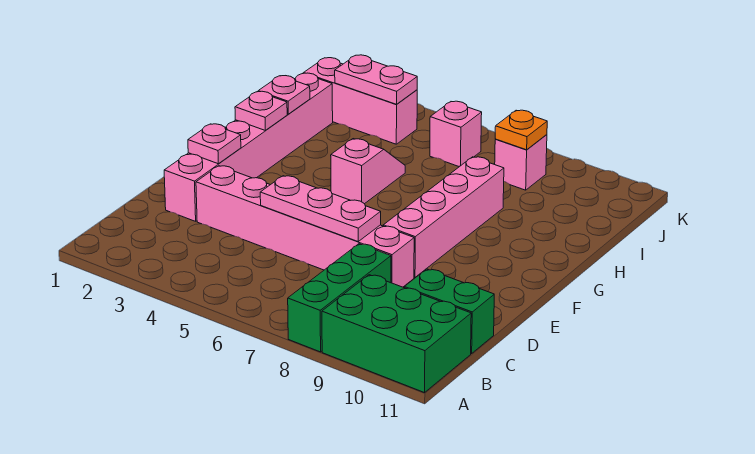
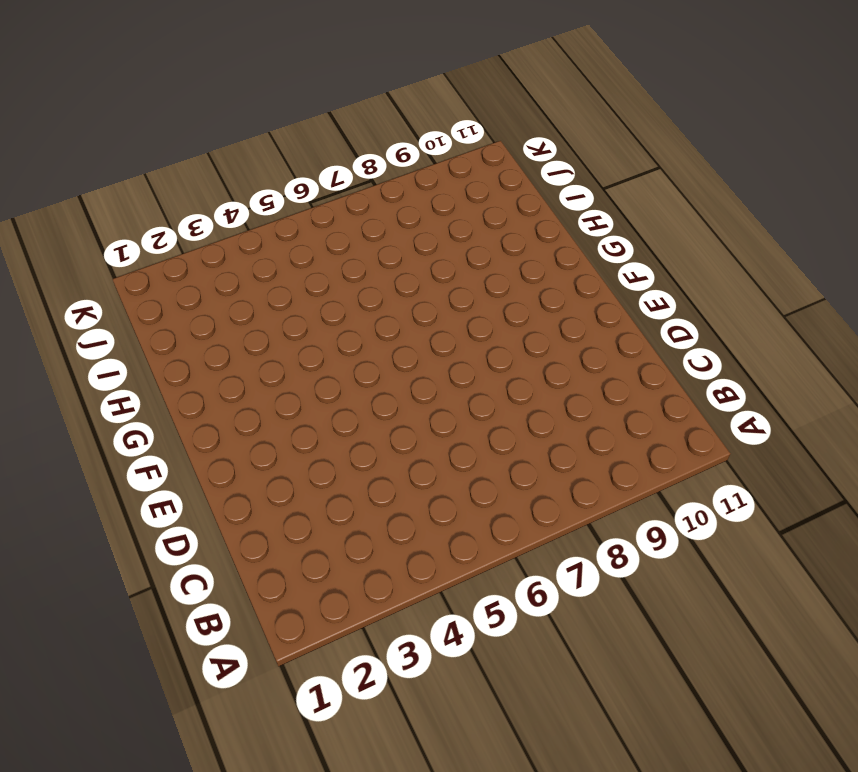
none -> green 1x3 brick [288,244,391,352]
none -> green 2x3 brick [322,275,471,393]
none -> green 1x2 brick [404,269,494,354]

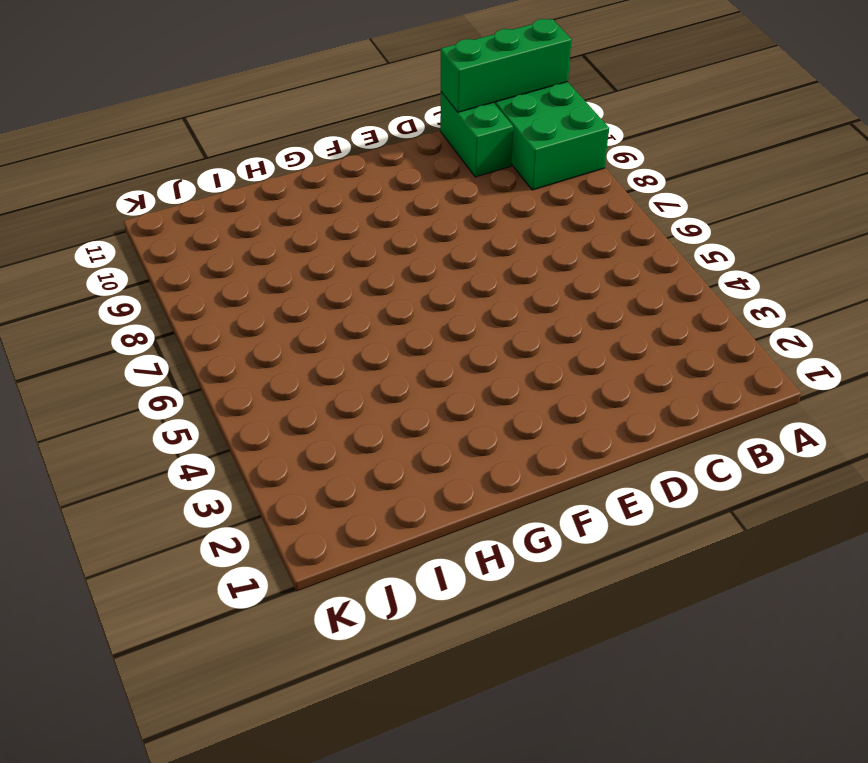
green 1x3 brick [441,19,572,112] -> green 1x3 brick moved to [288,244,391,352]
none -> pink 1x6 brick [164,73,333,221]
none -> pink 1x6 brick [196,166,414,287]
none -> pink 1x4 brick [383,157,504,277]

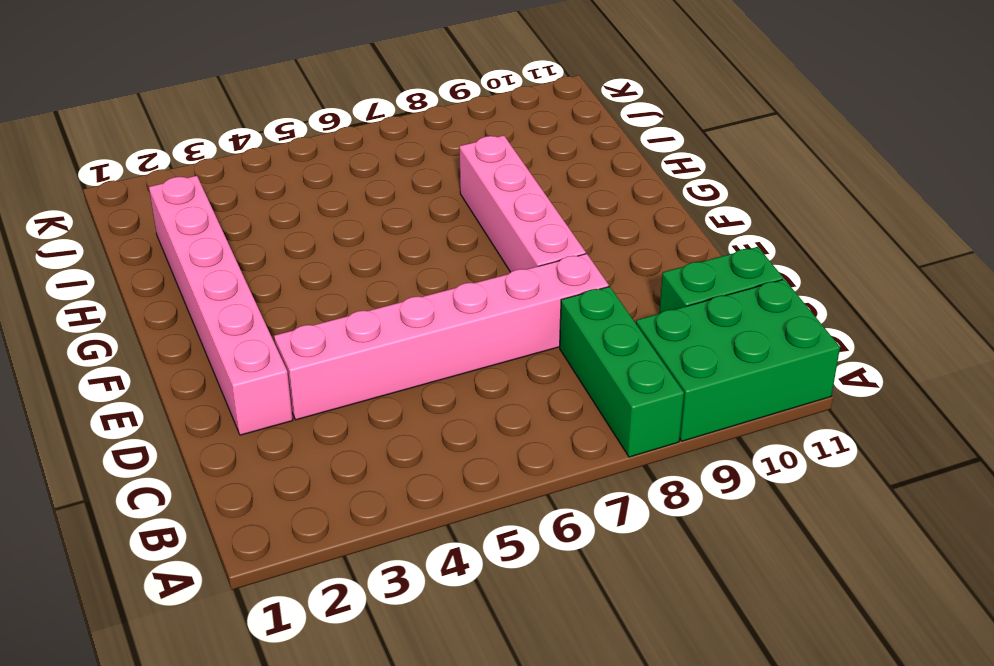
none -> pink 1x2 slope [331,139,405,204]
none -> pink 1x3 brick [304,58,417,144]
none -> pink 1x1 brick [430,101,482,167]

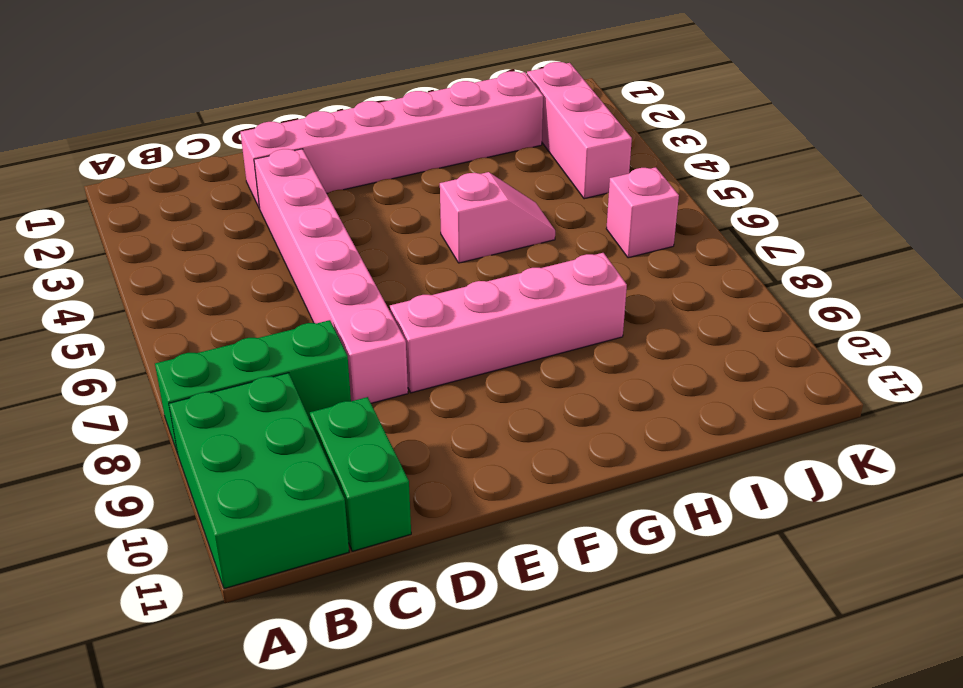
none -> pink 1x1 brick [495,135,547,190]
none -> pink 1x3 plate [260,176,381,241]
none -> pink 1x1 plate [188,124,241,164]

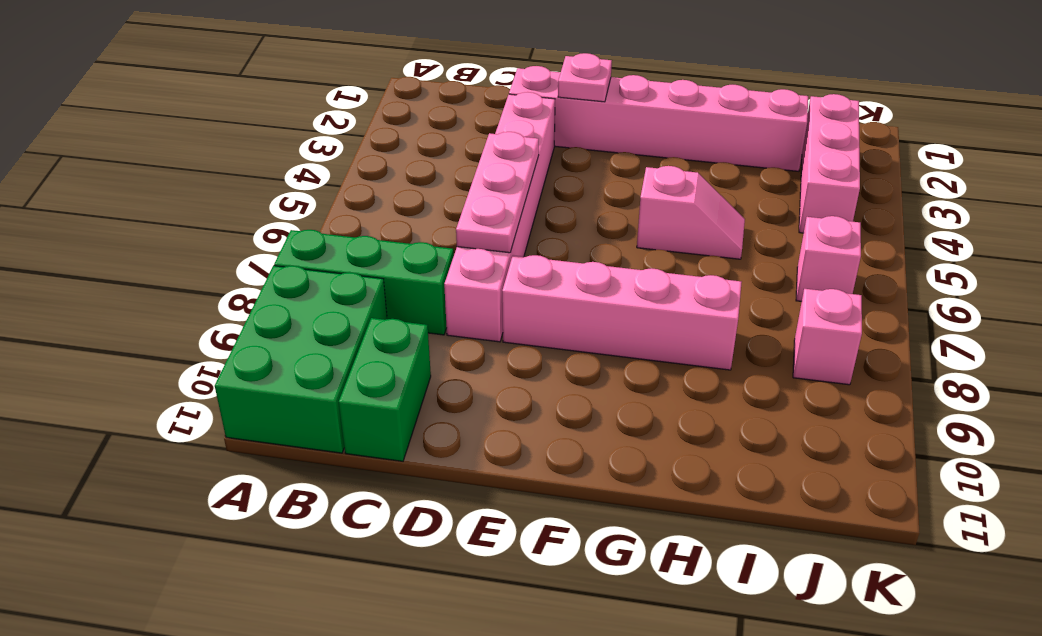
none -> pink 1x1 plate [235,91,287,131]
none -> pink 1x1 plate [258,76,310,114]
none -> pink 1x2 plate [335,55,417,104]

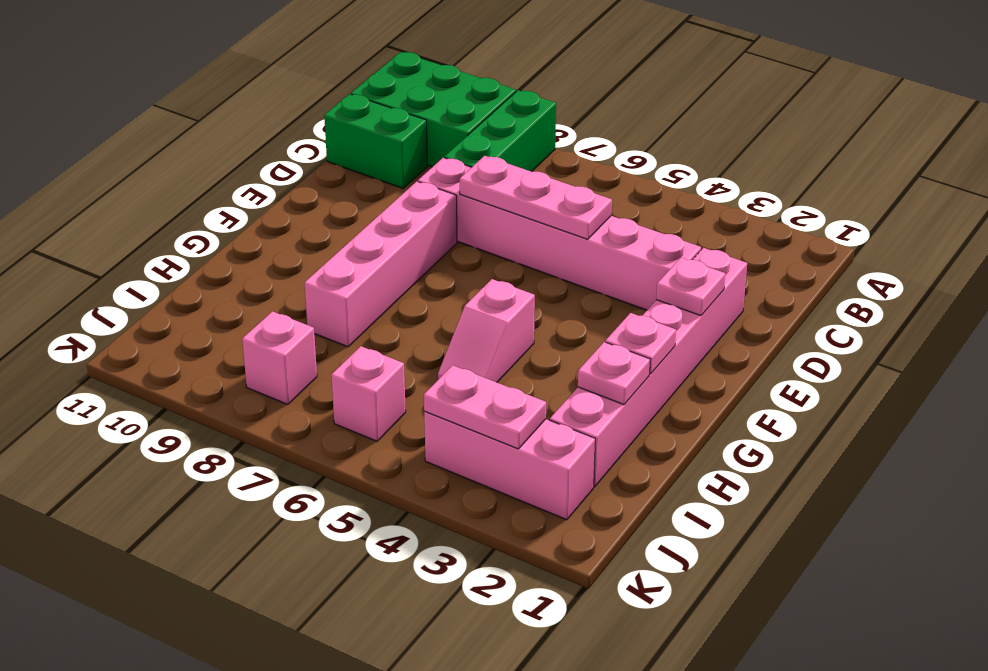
none -> orange 1x1 plate [495,110,547,150]

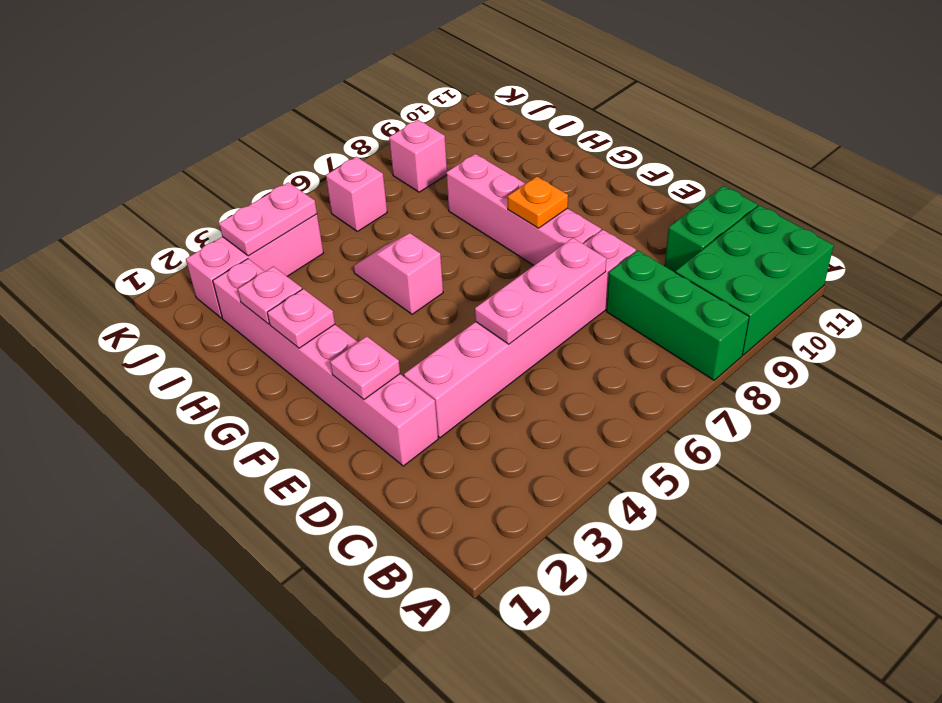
orange 1x1 plate [507,177,568,228] -> orange 1x1 plate moved to [495,110,547,150]

